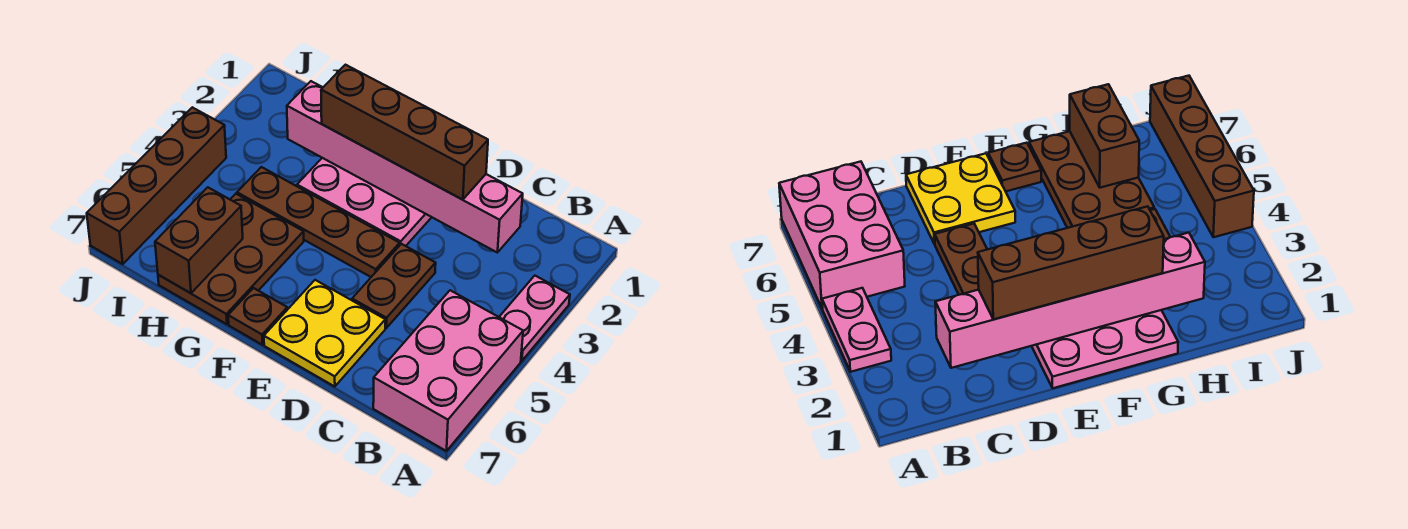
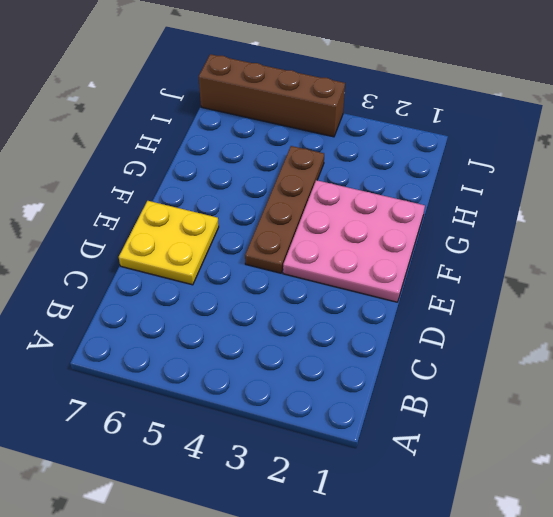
none -> pink 1x2 plate [500,276,570,361]
none -> pink 2x3 brick [373,290,523,451]
none -> brown 1x2 plate [352,244,436,328]

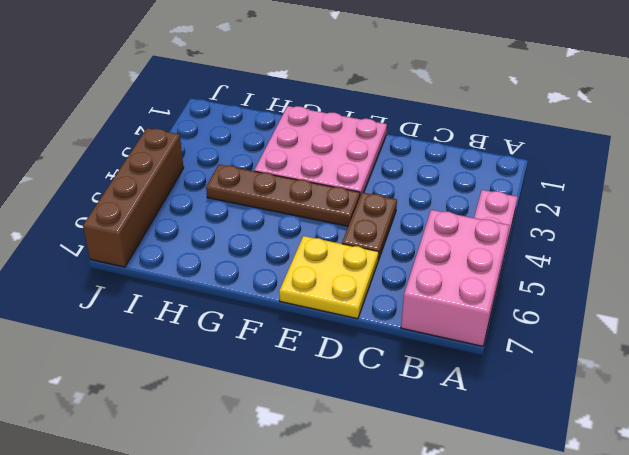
none -> brown 1x1 plate [228,288,287,345]
none -> brown 2x3 plate [158,194,304,324]
none -> pink 1x6 brick [287,81,523,253]

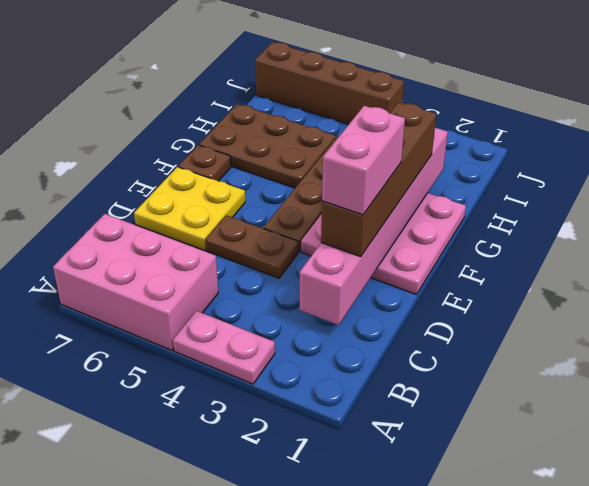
pink 1x2 brick [322,106,405,215] -> none
none -> brown 1x2 brick [155,187,243,293]

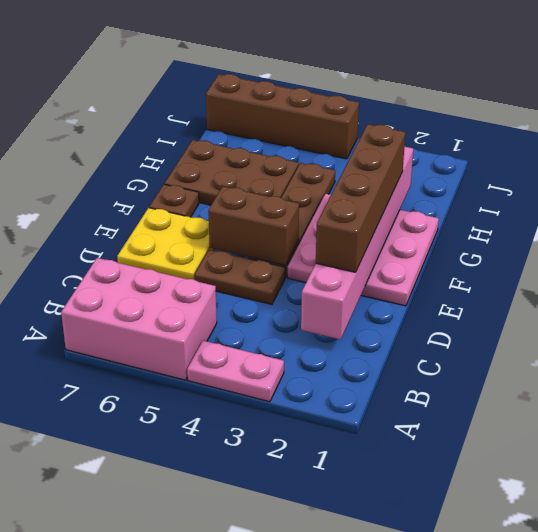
brown 1x2 brick [208,186,299,265] -> brown 1x2 brick moved to [155,187,243,293]

